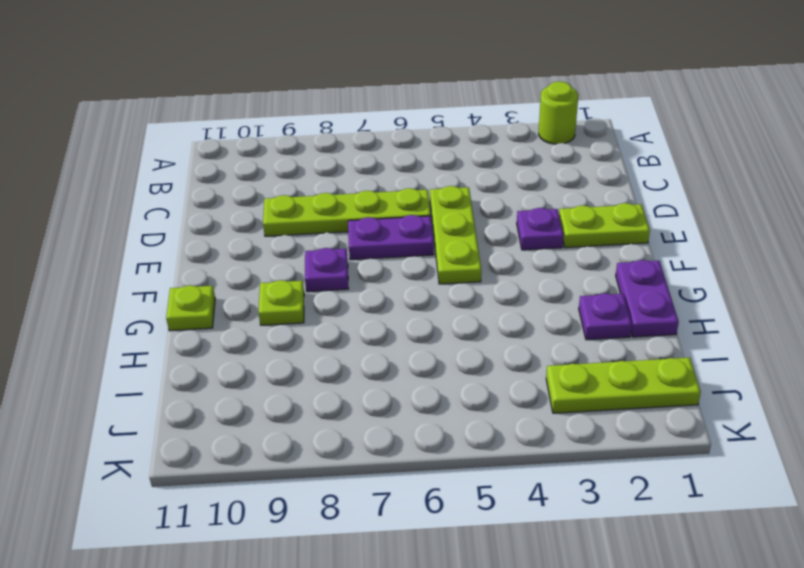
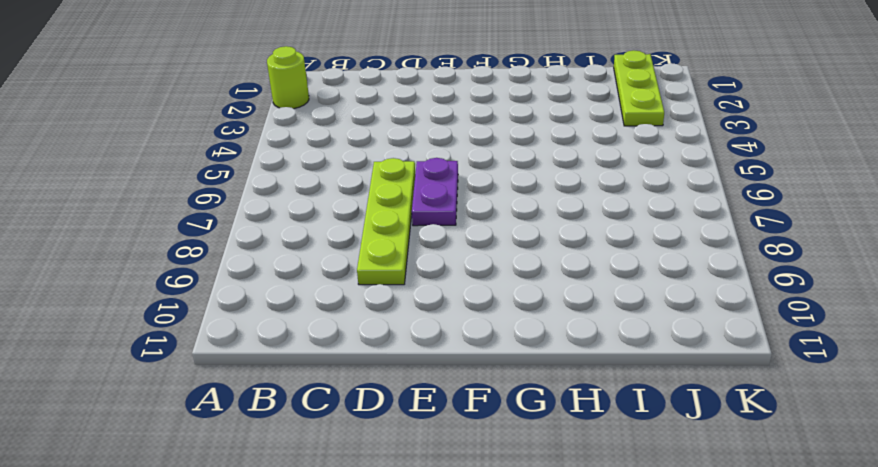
none -> lime 1x3 plate [430,186,481,284]
none -> lime 1x2 plate [559,203,650,248]
none -> purple 1x1 plate [517,208,564,250]

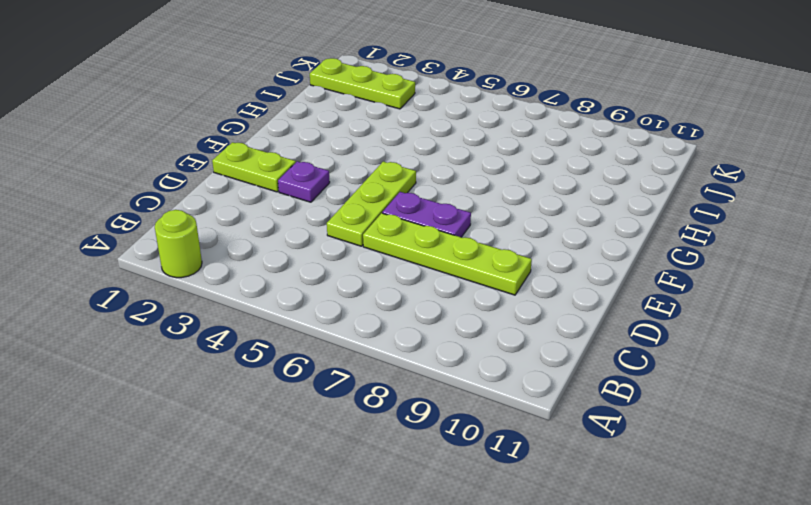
none -> purple 1x1 plate [305,248,349,292]
none -> purple 1x2 plate [616,260,679,337]
none -> lime 1x1 plate [259,280,304,325]

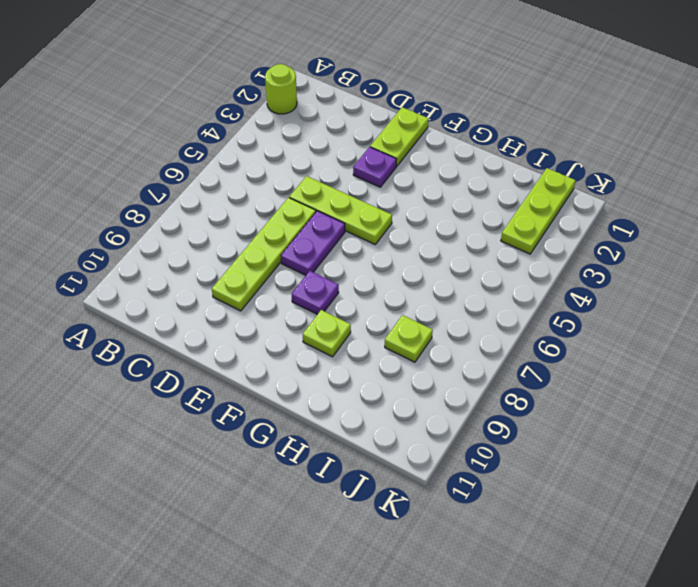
lime 1x1 plate [385,315,433,362] -> lime 1x1 plate moved to [166,285,215,331]
none -> purple 1x2 plate [616,260,679,337]
none -> purple 1x1 plate [579,293,632,340]

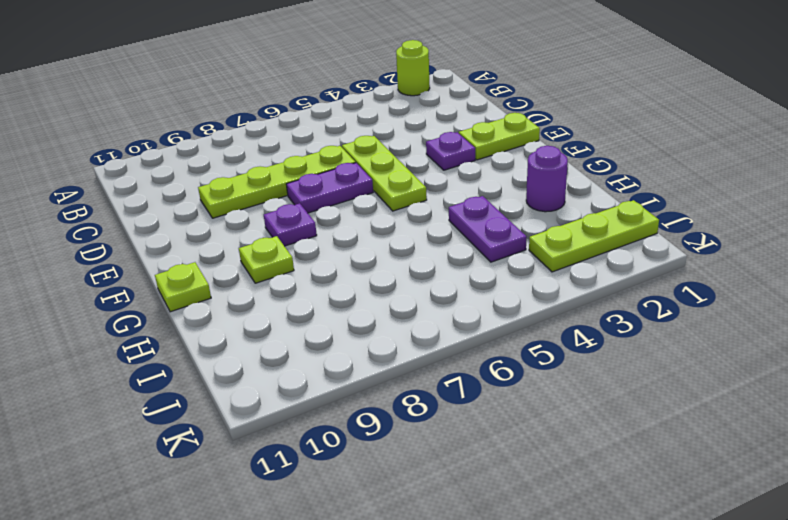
purple 1x1 round brick [526,146,568,212] -> purple 1x1 plate [579,293,632,340]
purple 1x2 plate [449,196,527,262] -> purple 1x2 plate moved to [616,260,679,337]

